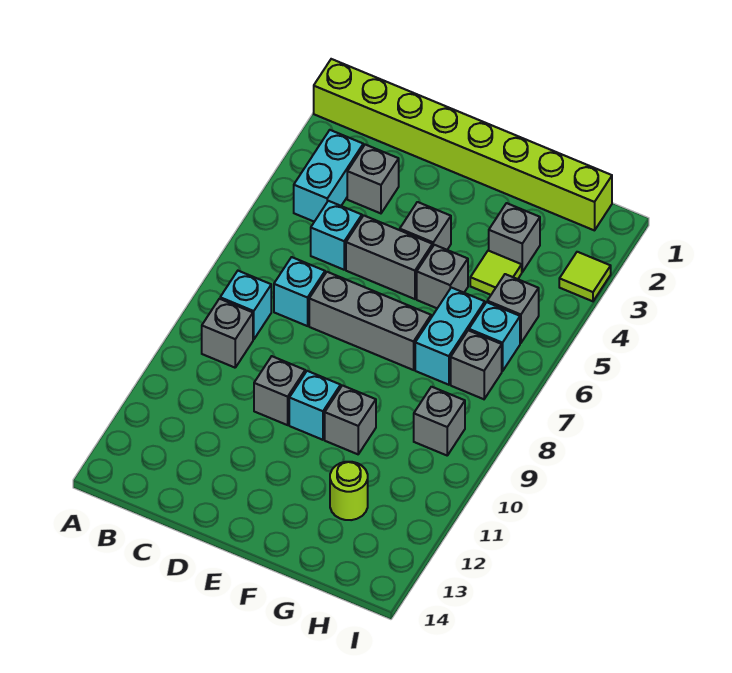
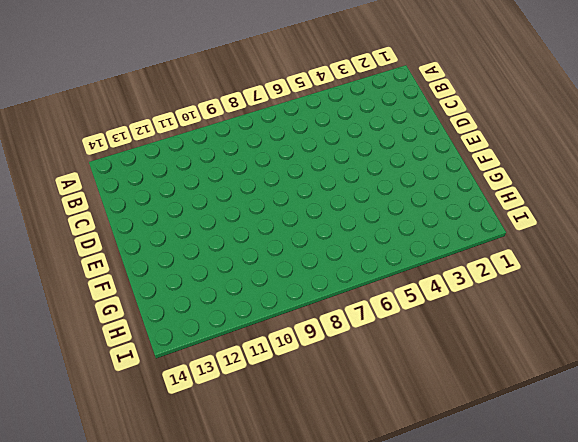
none -> lime 1x8 brick [314,59,612,230]
none -> cyan 1x2 brick [294,130,363,222]
none -> cyan 1x1 brick [220,271,271,339]

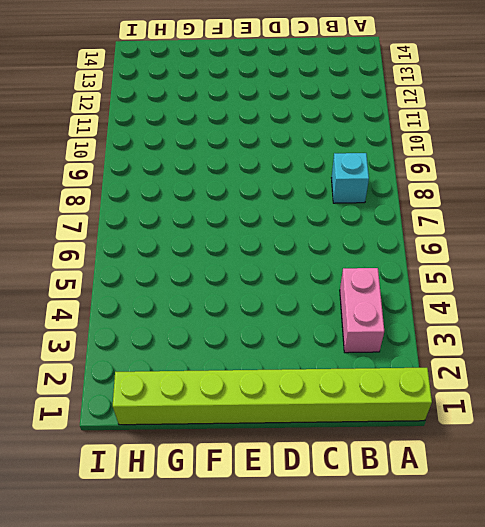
pink 1x2 brick [340,268,384,353] -> cyan 1x2 brick [294,130,363,222]
none -> grey 1x1 brick [202,299,253,368]
none -> grey 1x1 brick [347,145,399,213]
none -> cyan 1x1 brick [311,201,362,270]

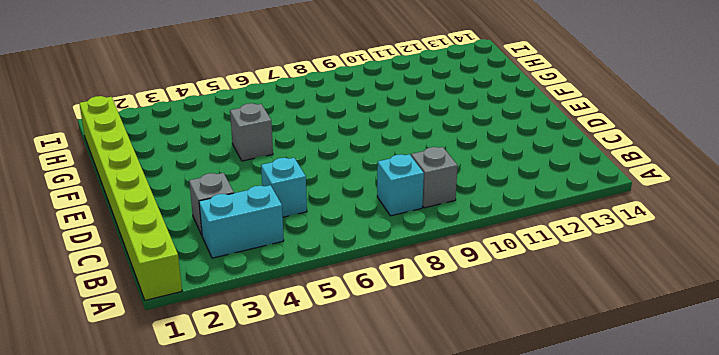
none -> cyan 1x1 brick [274,257,325,326]
none -> grey 1x2 brick [346,216,433,299]
none -> grey 1x3 brick [309,272,431,370]

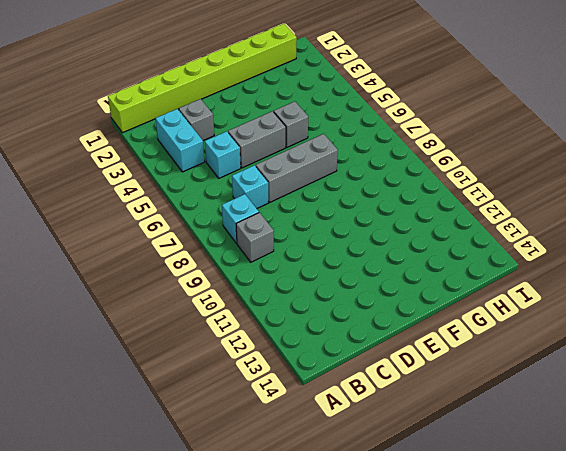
none -> grey 1x1 brick [254,356,305,425]
none -> grey 1x1 brick [400,202,451,250]
none -> cyan 1x1 brick [289,371,341,440]

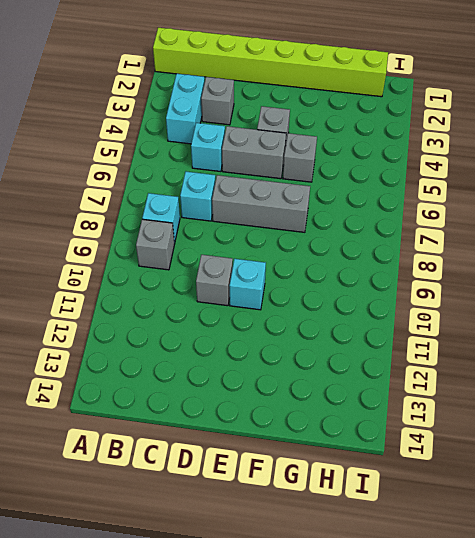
none -> grey 1x1 brick [325,385,376,454]
none -> grey 1x1 brick [489,203,540,272]
none -> lime 1x1 tile [470,250,522,295]

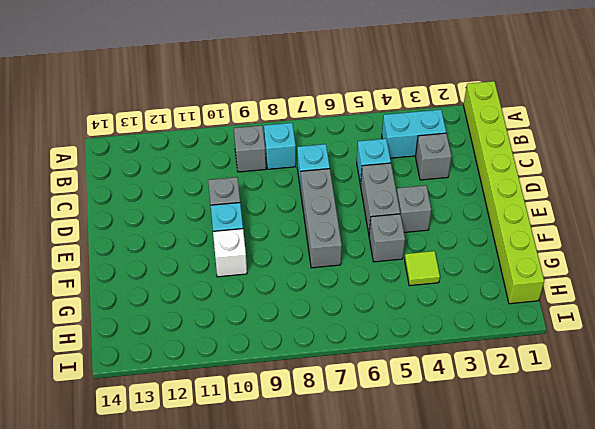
white 1x1 brick [213,229,247,277] -> grey 1x1 brick [325,385,376,454]
none -> grey 1x1 brick [489,203,540,272]
none -> cyan 1x2 brick [415,288,485,385]
none -> lime 1x1 round brick [330,462,368,520]

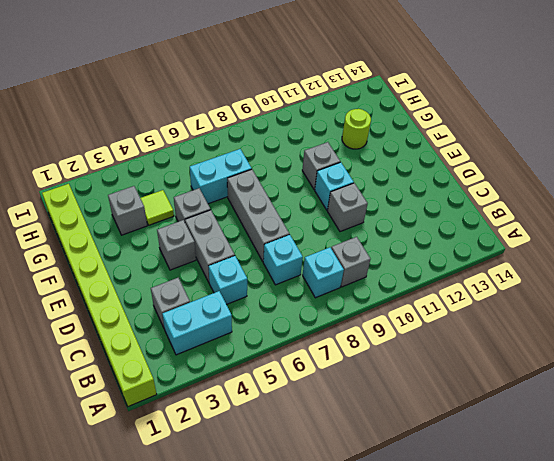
none -> grey 1x1 brick [487,274,539,343]
none -> cyan 1x1 brick [469,302,520,371]
none -> grey 1x1 brick [451,330,502,399]

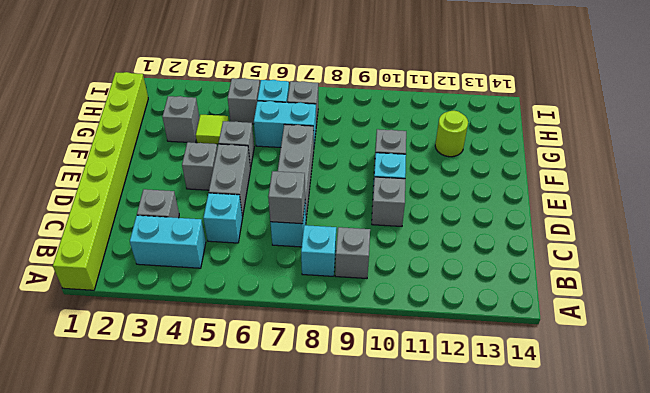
grey 1x1 brick [268,171,305,224] -> grey 1x1 brick moved to [414,387,465,455]
none -> lime 1x1 tile [559,252,611,301]

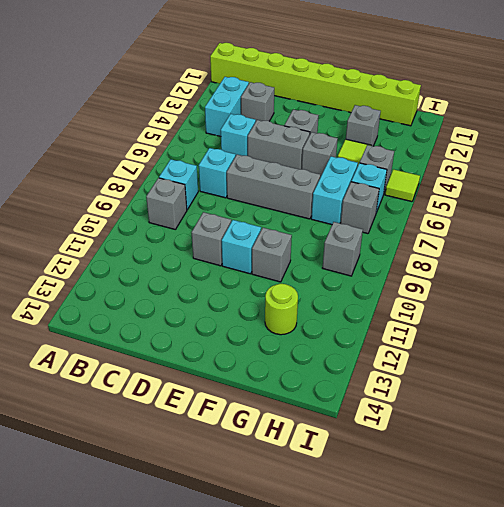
lime 1x1 tile [385,169,420,202] -> lime 1x1 tile moved to [559,252,611,301]

